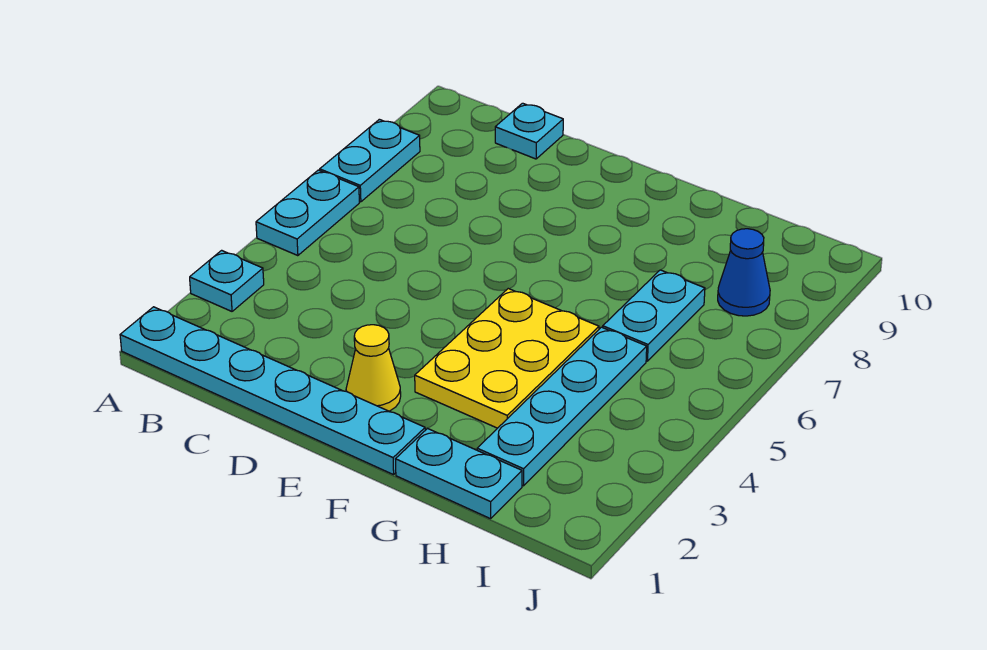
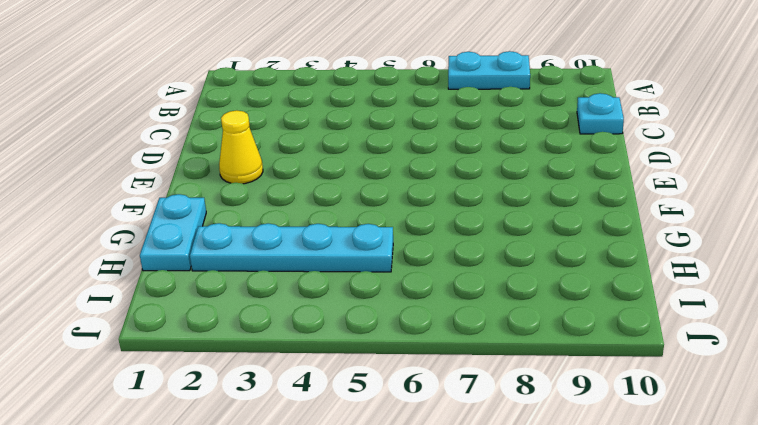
none -> cyan 1x6 plate [120,307,425,475]
none -> cyan 1x1 plate [190,250,264,311]

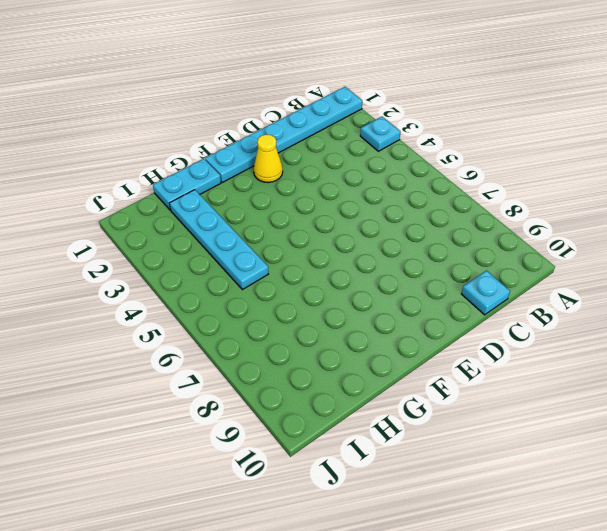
none -> cyan 1x2 plate [256,170,359,256]
none -> cyan 1x2 plate [320,119,420,202]

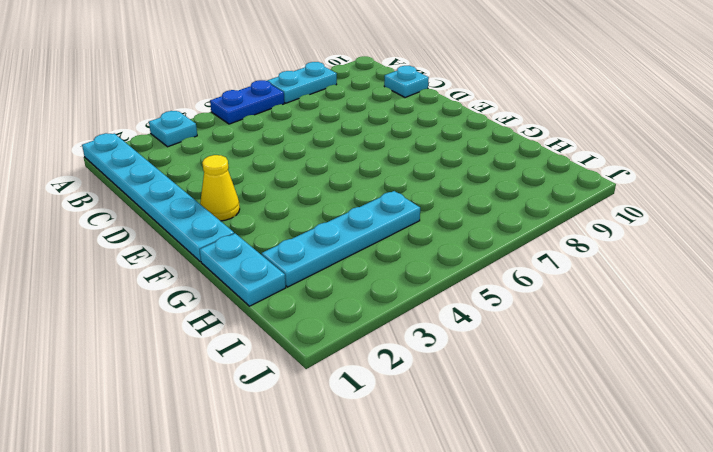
blue 1x2 plate [210,80,284,124] -> cyan 1x2 plate [256,170,359,256]
none -> yellow 2x3 plate [415,289,599,428]
none -> cyan 1x2 plate [603,270,705,361]

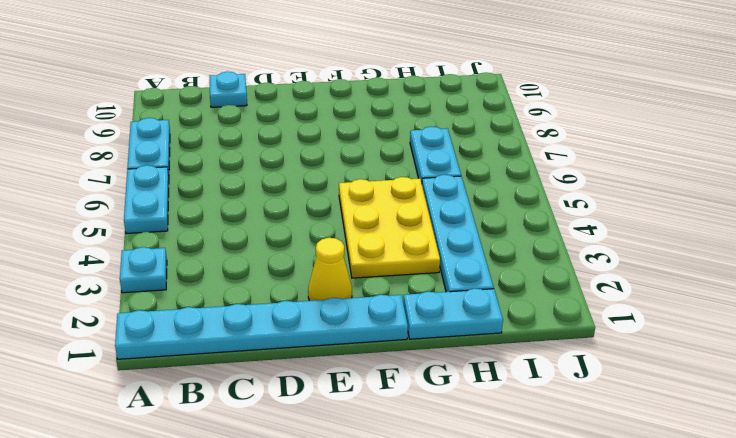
none -> blue 1x1 cone [718,229,770,316]

